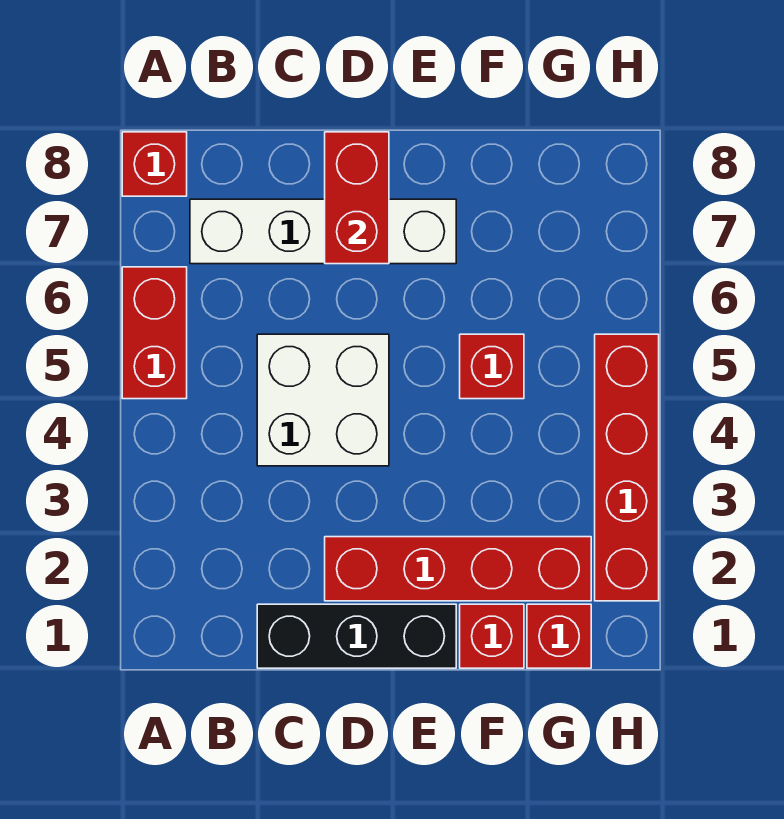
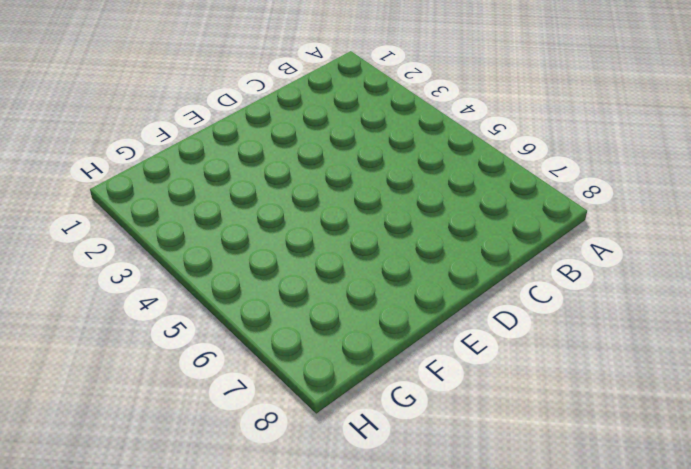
none -> red 1x2 brick [122,267,187,399]
none -> red 1x1 brick [122,132,187,196]

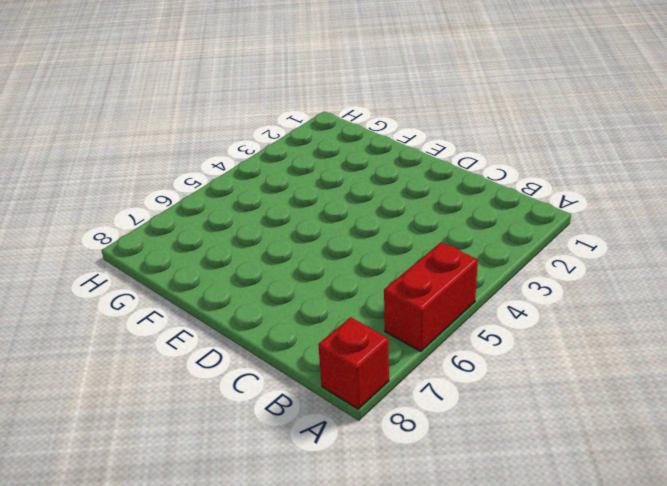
none -> white 1x4 brick [190,199,456,264]
none -> black 1x3 brick [257,604,456,668]

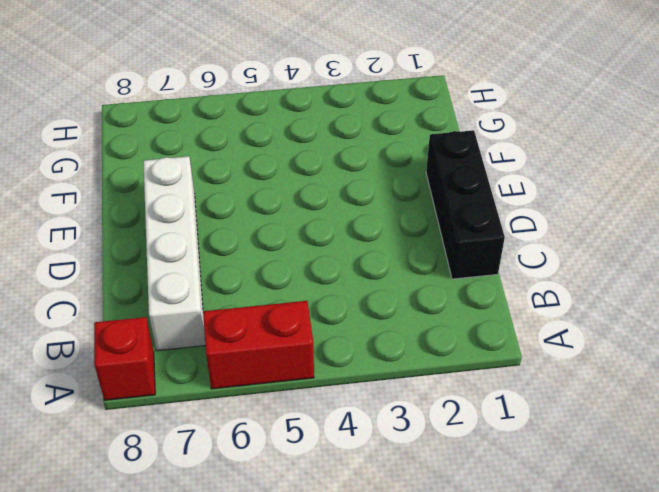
none -> white 2x2 brick [257,334,389,466]
none -> red 1x4 brick [325,537,591,601]

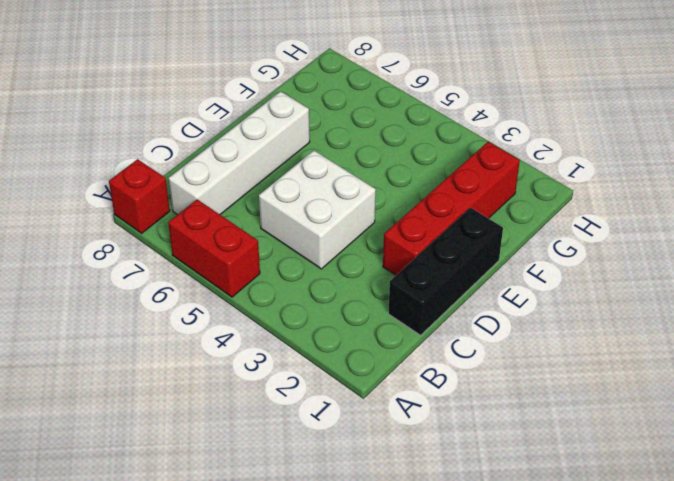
none -> red 1x1 brick [460,604,524,668]
none -> red 1x1 brick [460,334,524,399]

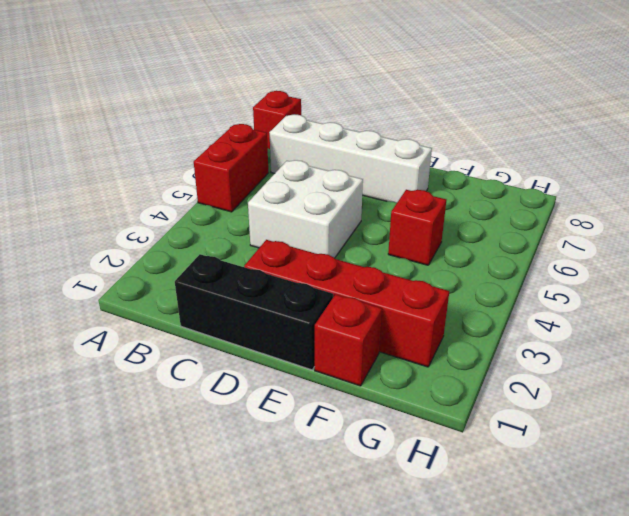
none -> red 1x1 brick [527,604,591,668]
none -> red 1x4 brick [595,334,659,601]

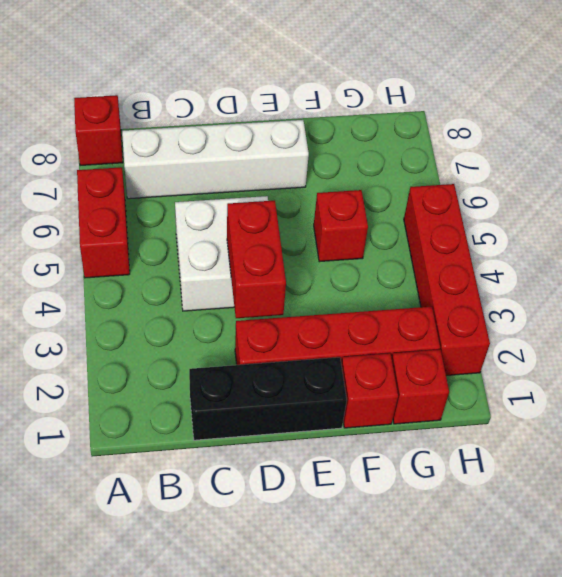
red 1x2 brick [227,200,286,318] -> red 1x2 brick moved to [325,132,389,264]

